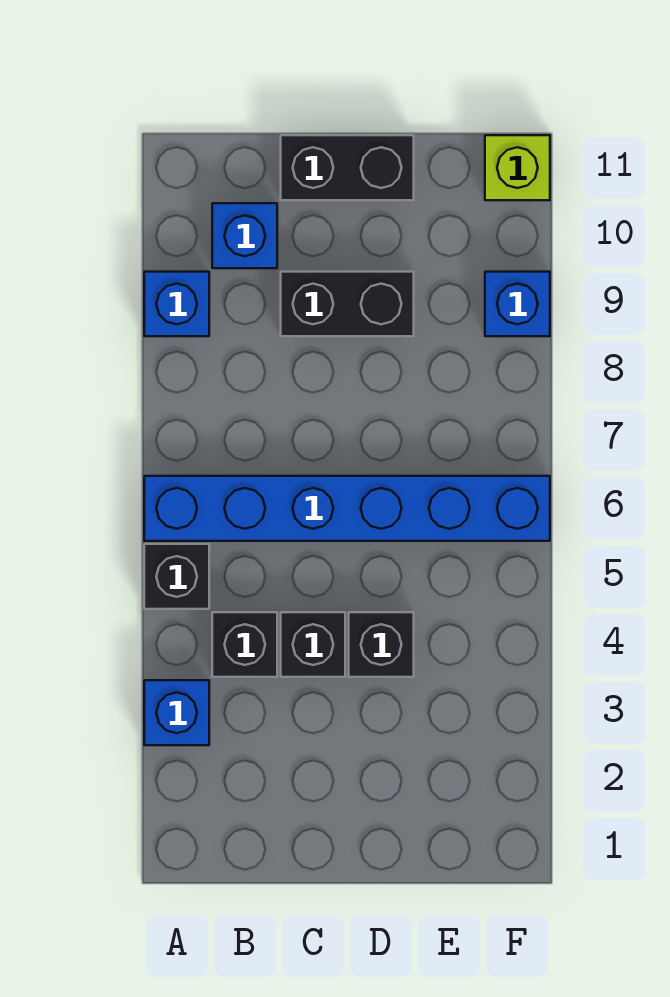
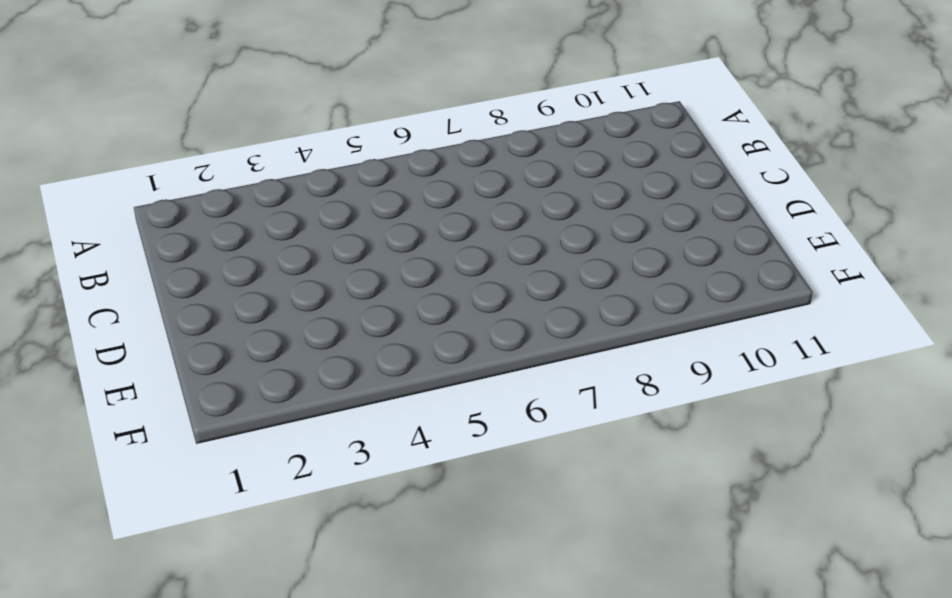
none -> blue 1x1 brick [144,680,209,745]
none -> black 1x1 brick [144,544,209,609]
none -> blue 1x6 brick [144,476,550,541]

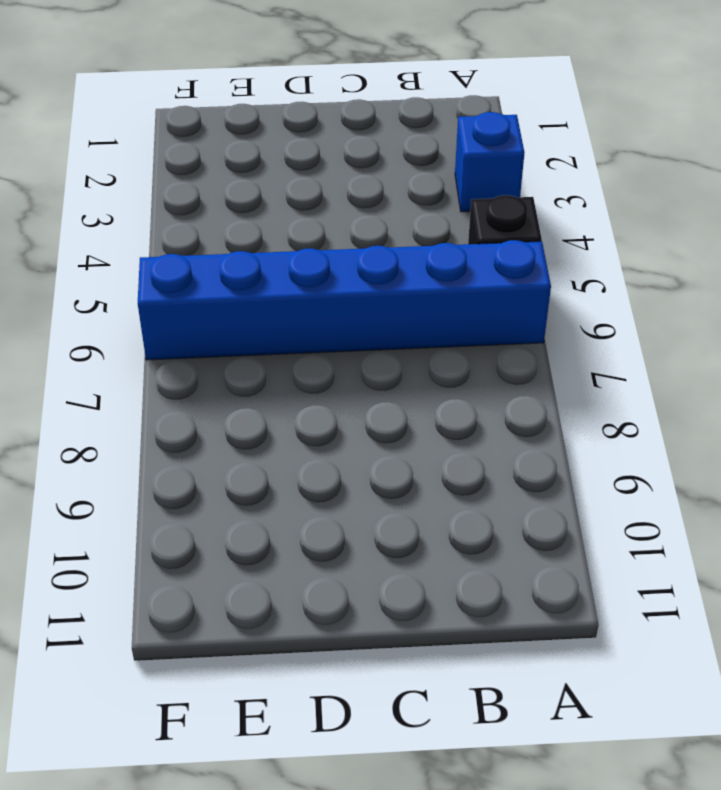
none -> blue 1x1 brick [144,272,209,336]
none -> black 1x1 brick [212,612,277,677]
none -> blue 1x1 brick [212,203,277,268]

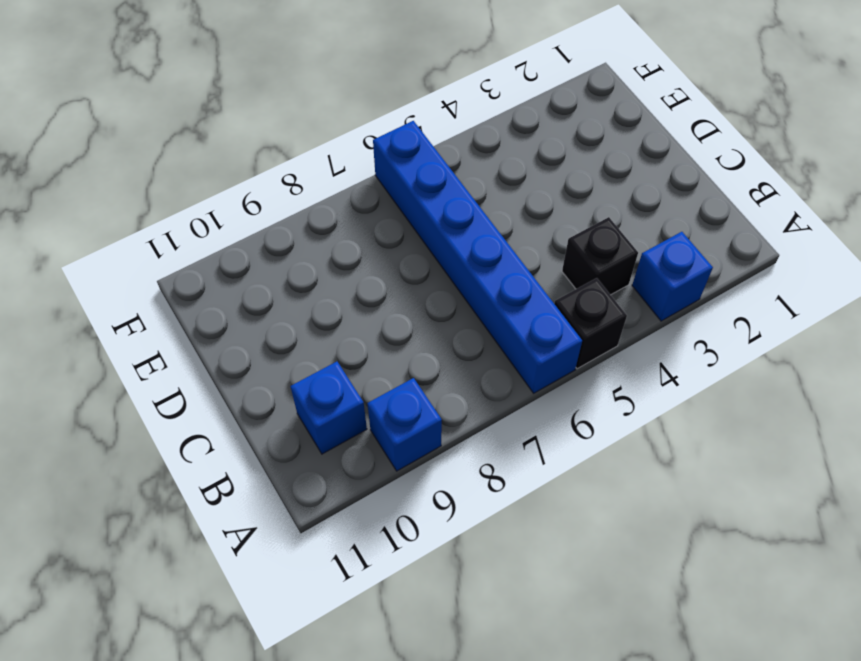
none -> black 1x1 brick [281,612,345,677]
none -> black 1x2 brick [281,272,414,336]
none -> black 1x2 brick [281,135,414,200]

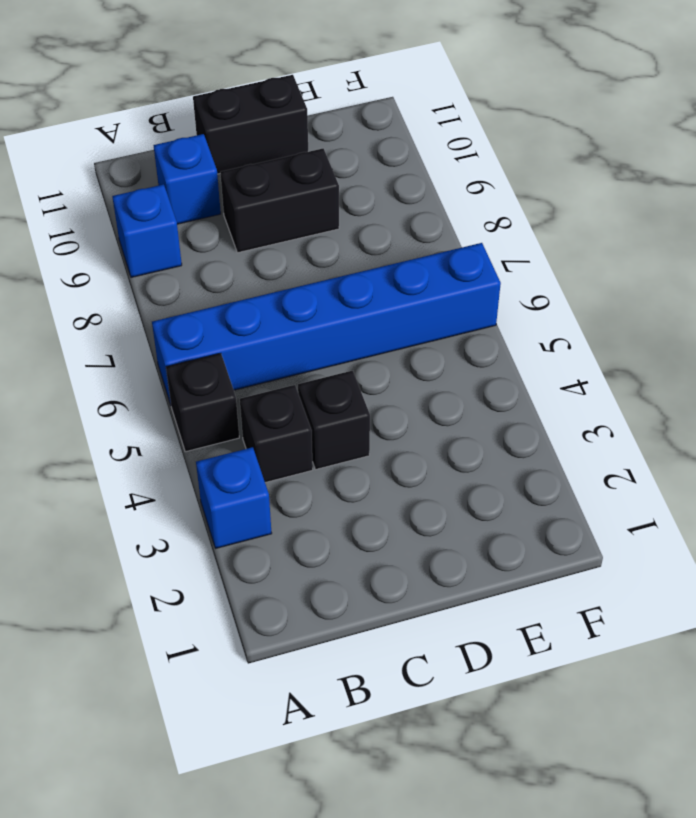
none -> black 1x1 brick [349,612,414,677]
none -> blue 1x1 brick [485,272,550,336]
none -> lime 1x1 brick [485,135,550,200]

